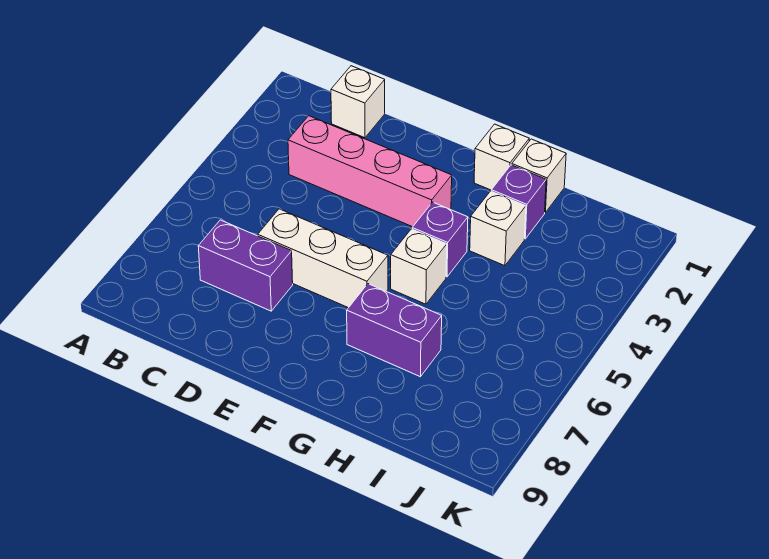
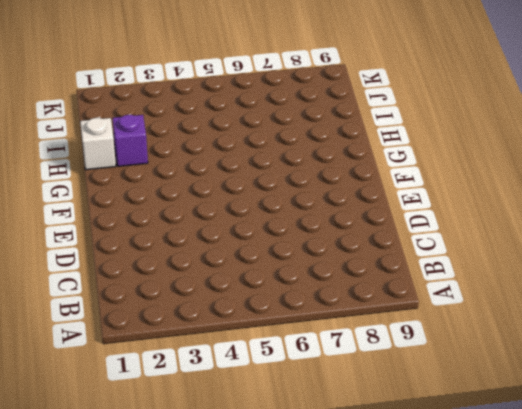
none -> white 1x1 brick [331,66,385,138]
none -> pink 1x4 brick [288,116,452,227]

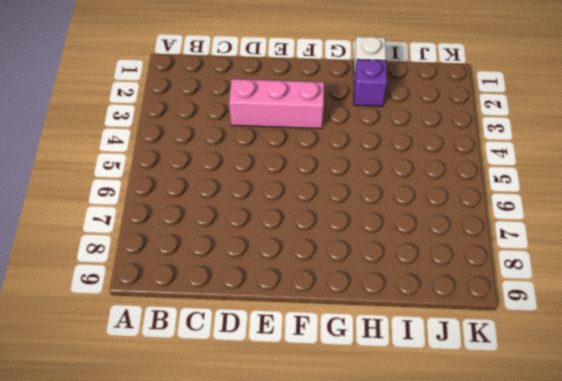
pink 1x3 brick [229,79,324,129] -> pink 1x4 brick [288,116,452,227]
none -> white 1x1 brick [331,66,385,138]
none -> purple 1x2 brick [198,220,293,311]

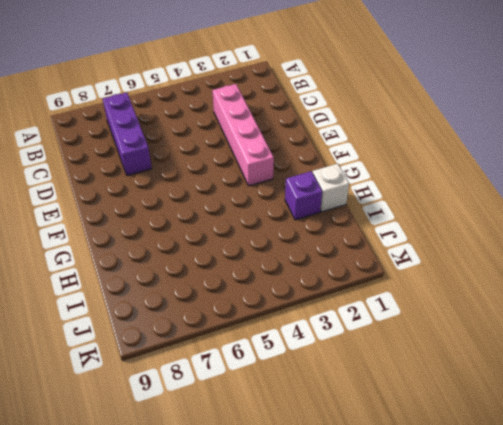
purple 1x3 brick [103,92,152,175] -> purple 1x2 brick [198,220,293,311]
none -> white 1x1 brick [331,66,385,138]
none -> white 1x3 brick [258,209,388,308]

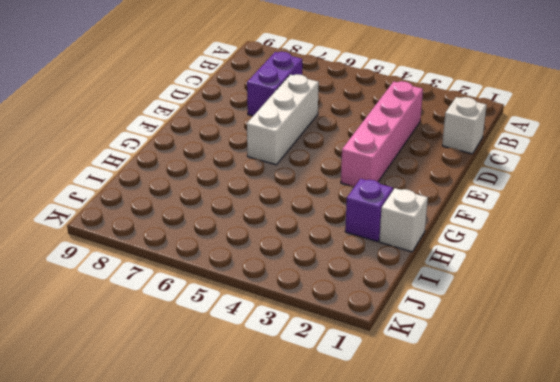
none -> white 1x1 brick [474,124,529,190]
none -> purple 1x1 brick [412,202,468,277]

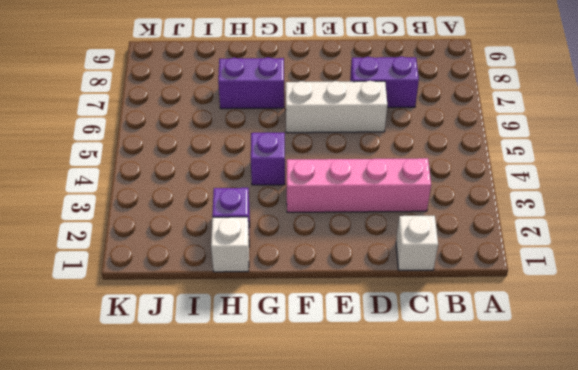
none -> white 1x1 brick [474,124,529,190]
none -> white 1x1 brick [391,229,447,304]

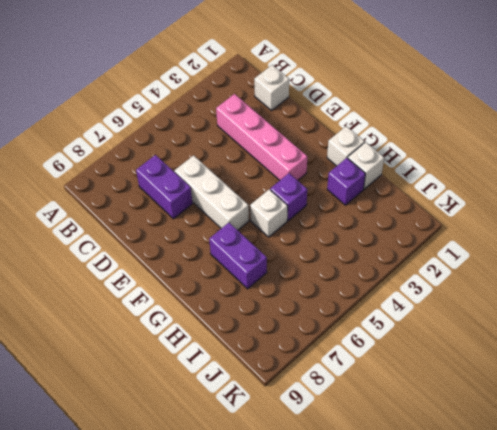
none -> white 1x1 brick [470,191,526,266]

